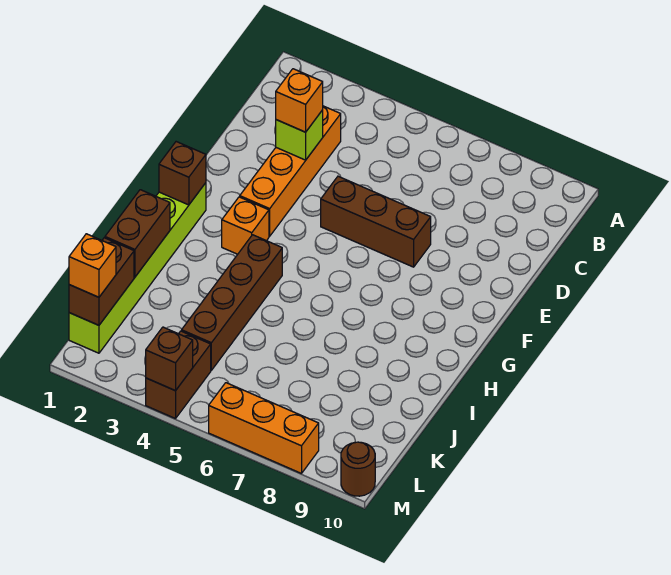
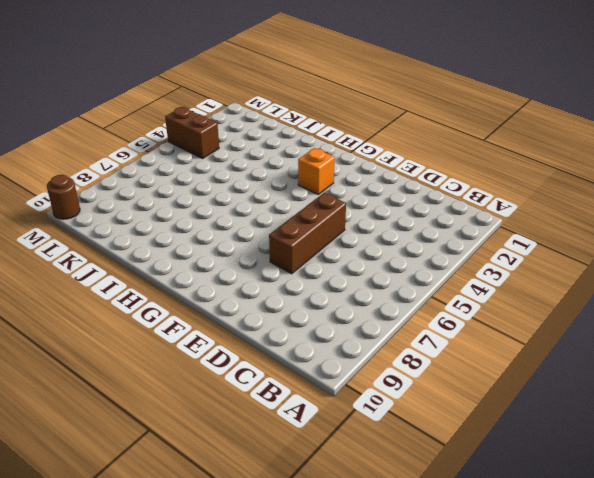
none -> orange 1x4 brick [240,106,341,236]
none -> lime 1x6 brick [69,183,206,353]
none -> brown 1x4 brick [182,235,282,370]

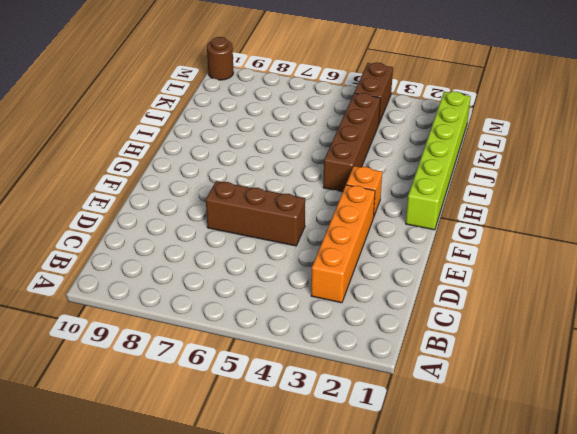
none -> orange 1x3 brick [209,383,319,473]
none -> lime 1x1 brick [276,110,323,160]
none -> brown 1x1 brick [159,142,206,205]

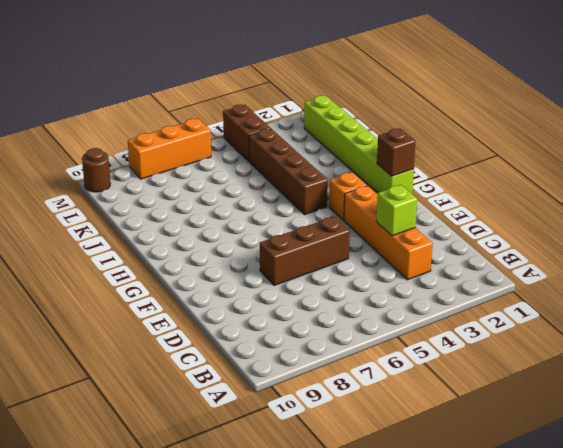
none -> brown 1x2 brick [105,190,170,277]
none -> brown 1x2 brick [69,238,134,325]
none -> brown 1x1 brick [146,327,193,391]

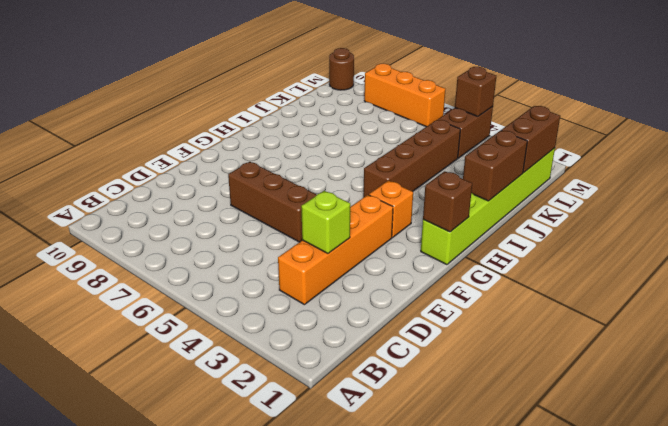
none -> orange 1x1 brick [276,69,323,132]
none -> orange 1x1 brick [69,234,116,297]

